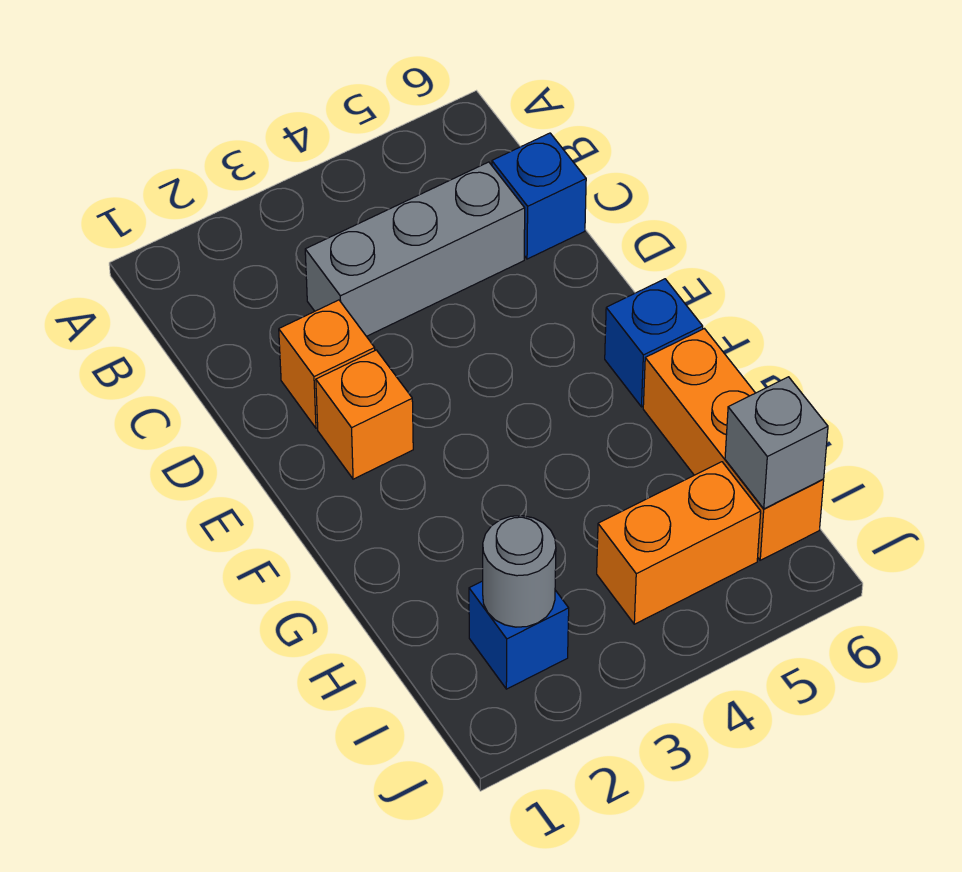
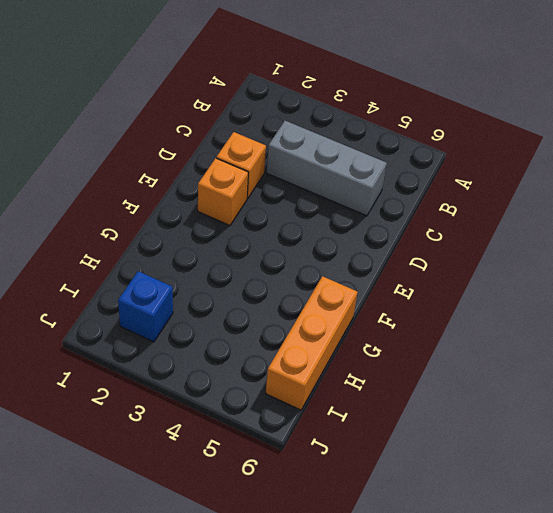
none -> blue 1x1 brick [492,133,586,259]
none -> blue 1x1 brick [605,279,703,407]

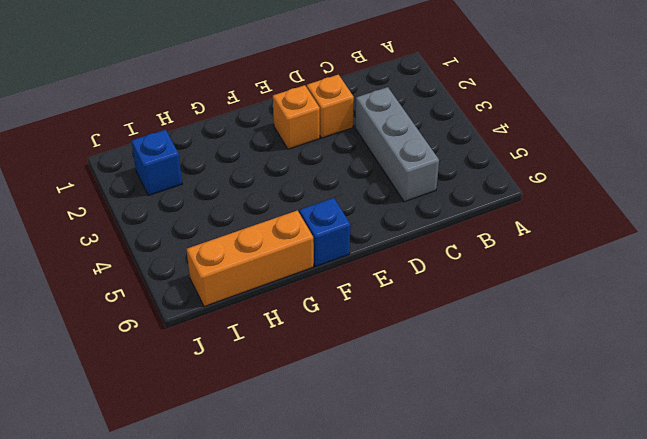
none -> blue 1x1 brick [492,133,586,259]
none -> orange 1x2 brick [597,462,761,624]

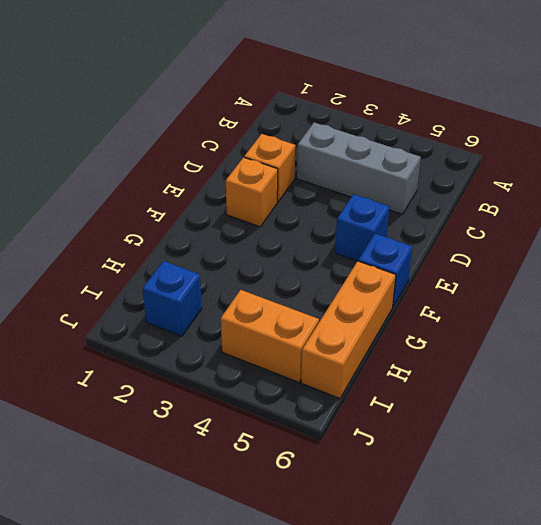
blue 1x1 brick [335,194,389,261] -> blue 1x1 brick moved to [492,133,586,259]
none -> grey 1x1 round brick [483,516,556,627]
none -> grey 1x1 brick [725,377,828,509]

